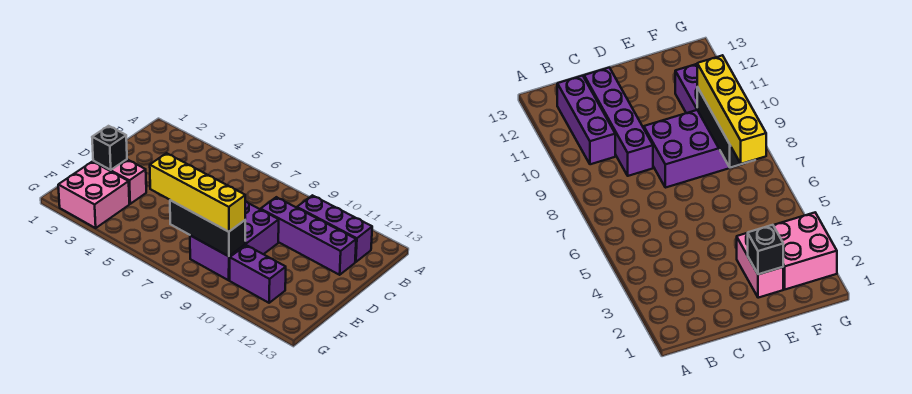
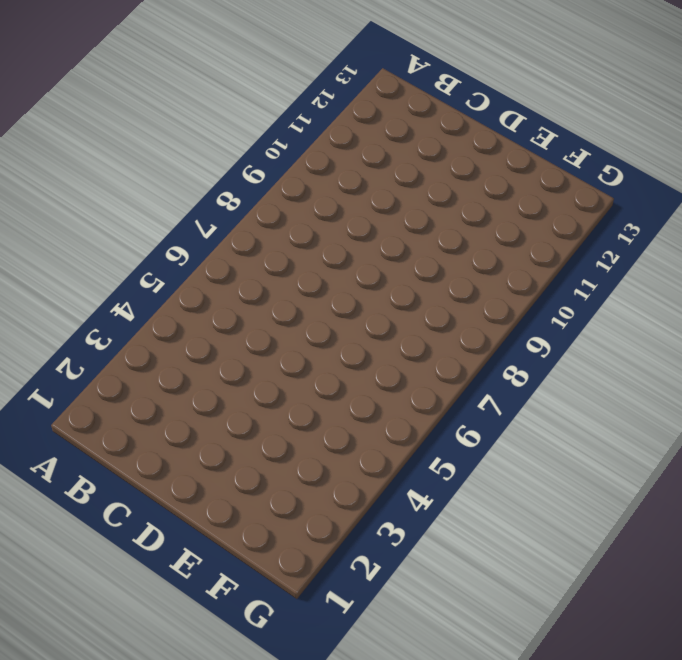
none -> purple 1x3 brick [297,195,372,262]
none -> purple 1x4 brick [261,197,356,275]

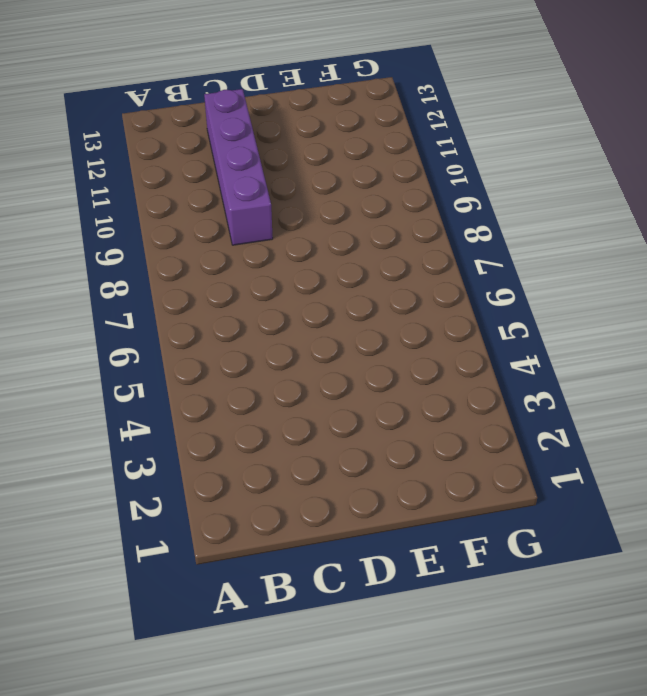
none -> purple 1x3 brick [297,195,372,262]
none -> purple 2x3 brick [190,201,279,280]

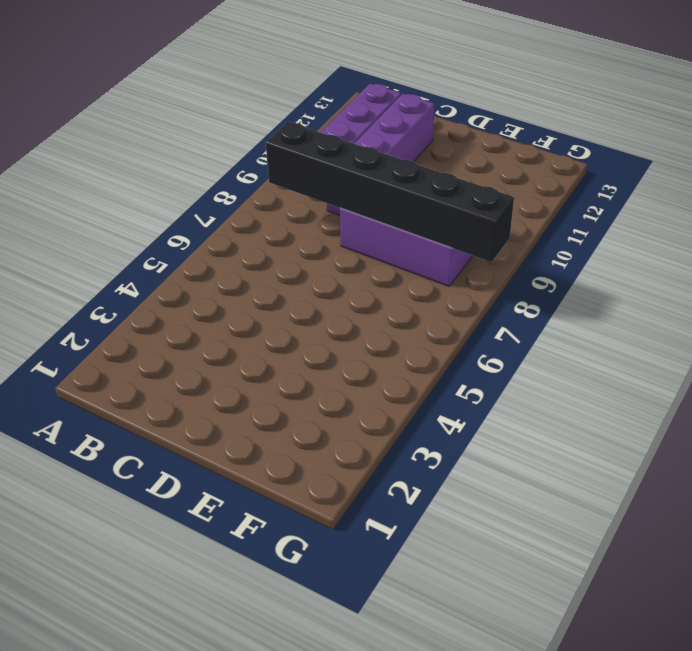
black 1x6 brick [266,122,514,262] -> black 1x3 brick [170,200,245,256]
none -> pink 1x2 brick [93,159,146,204]
none -> pink 2x2 brick [58,162,129,228]

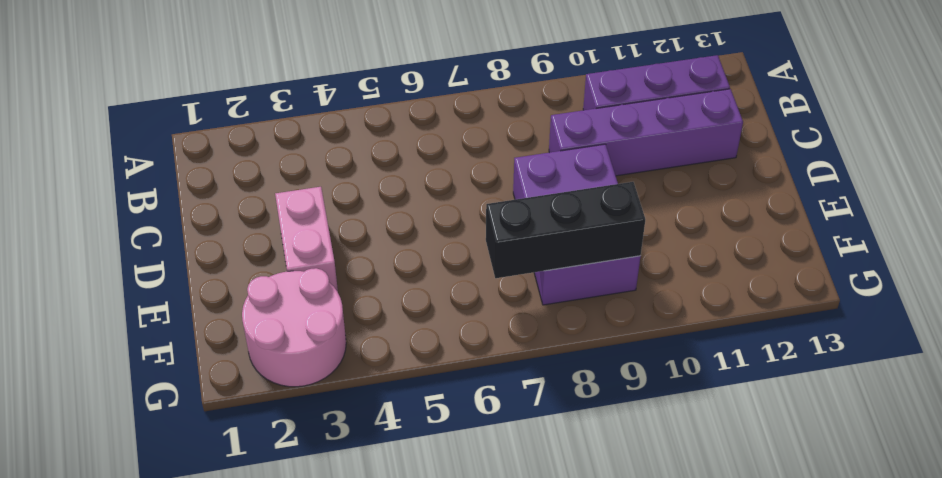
pink 1x2 brick [275,187,338,292] -> pink 1x2 brick turned to [93,159,146,204]
pink 2x2 round brick [242,268,346,387] -> pink 2x2 brick [58,162,129,228]
none -> purple 1x2 brick [230,245,286,303]
none -> black 1x1 brick [92,126,127,170]

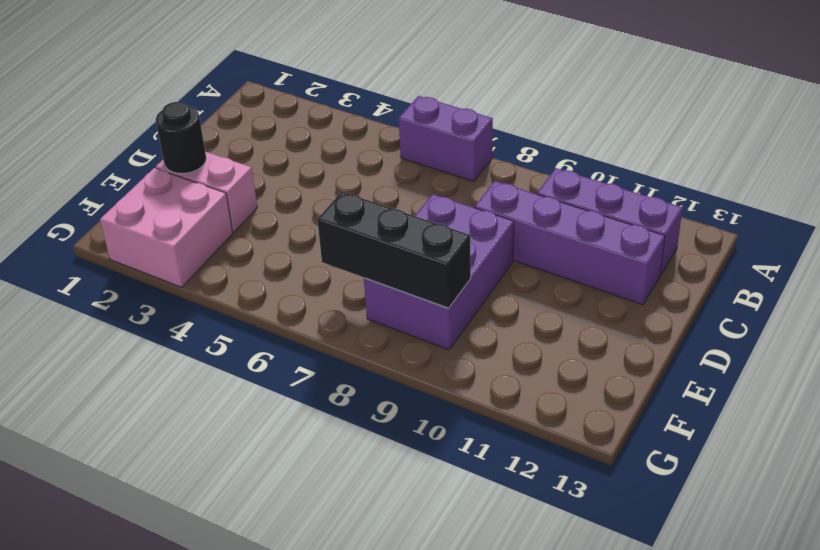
purple 1x2 brick [399,96,493,181] -> purple 1x2 brick moved to [230,245,286,303]
black 1x1 round brick [156,102,206,173] -> black 1x1 brick [92,126,127,170]
none -> yellow 1x4 brick [150,153,245,232]

